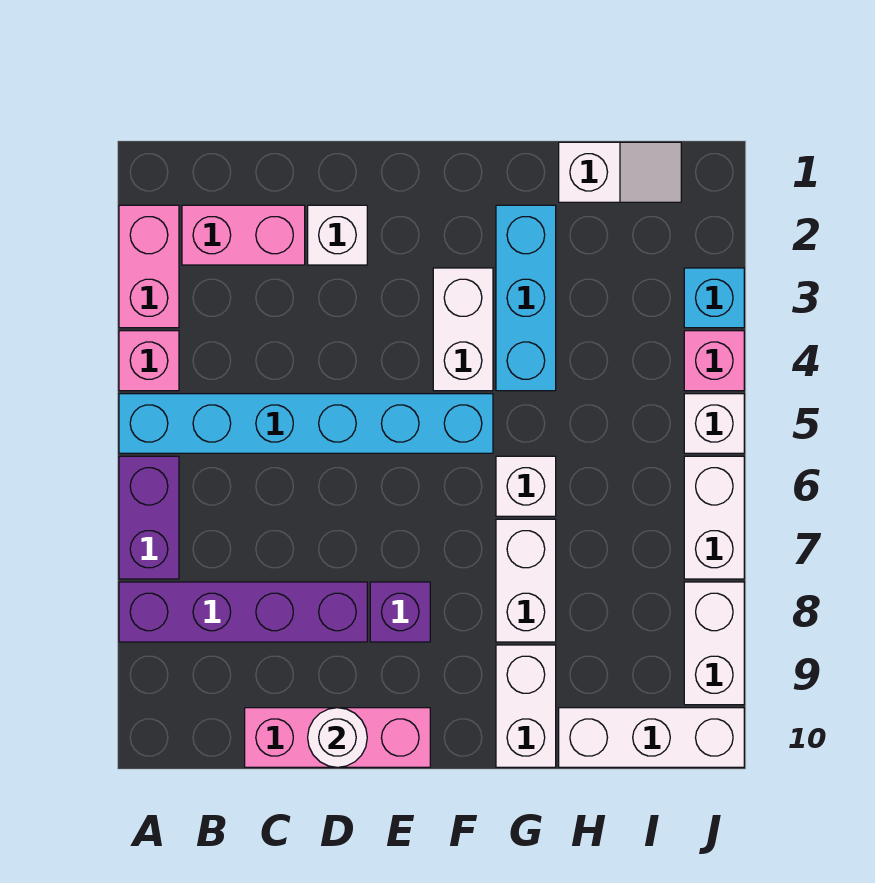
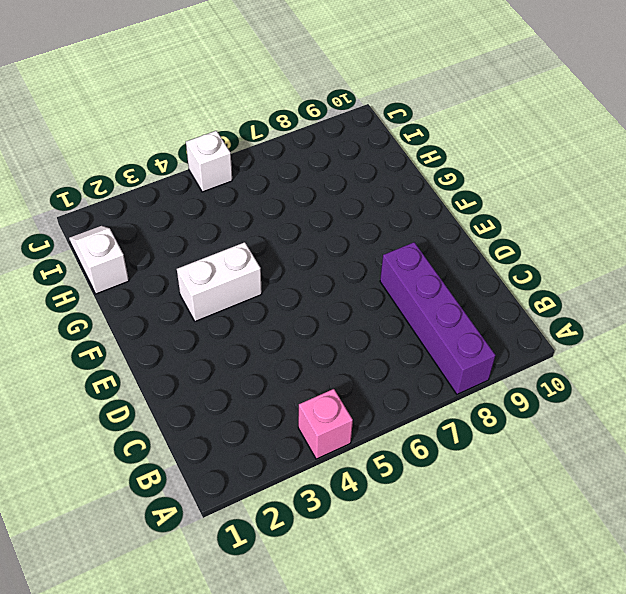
none -> pink 1x2 brick [119,205,179,328]
none -> cyan 1x6 brick [119,394,493,453]
none -> purple 1x2 brick [119,456,179,579]

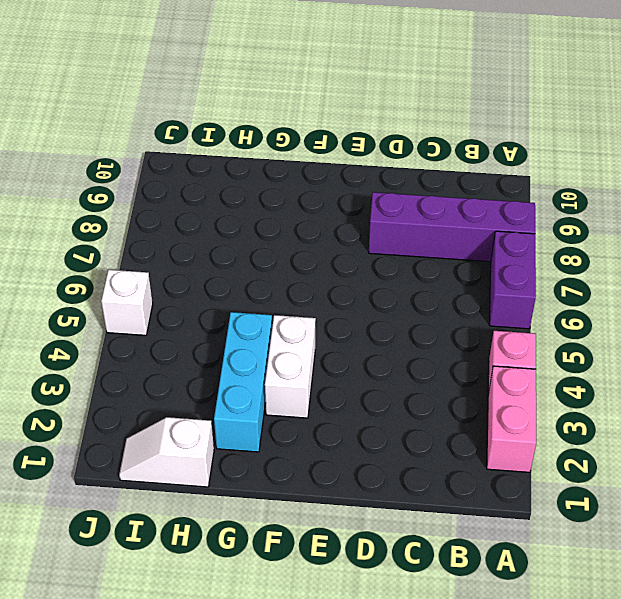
none -> cyan 1x6 brick [119,394,493,453]
none -> pink 1x2 brick [182,205,305,265]
none -> pink 1x3 brick [245,708,430,767]

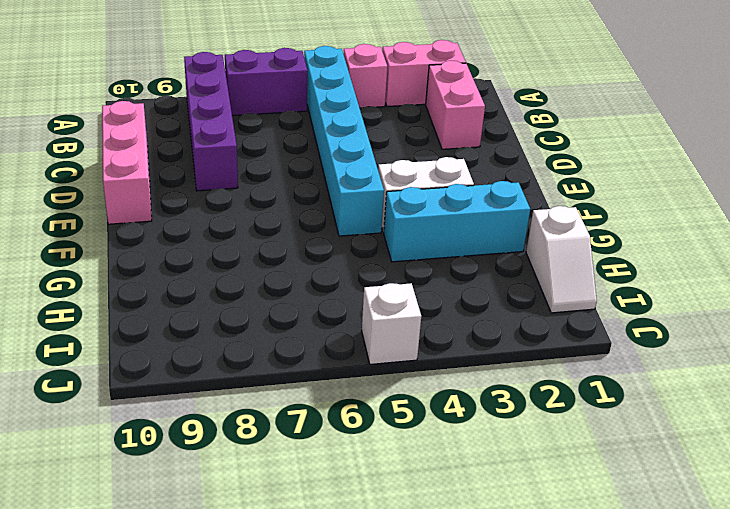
none -> white 1x1 brick [308,205,367,265]
none -> purple 1x1 brick [370,582,430,642]
none -> white 1x1 brick [496,456,556,516]

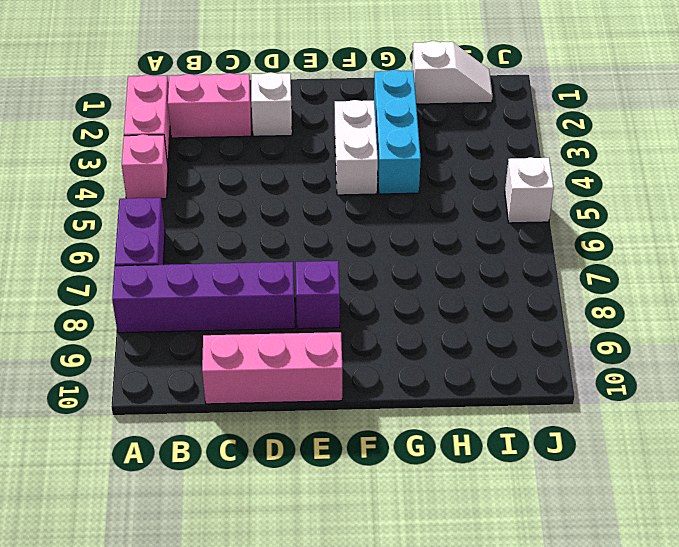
none -> cyan 1x6 brick [119,394,493,453]
none -> white 1x1 brick [496,456,556,516]
none -> white 1x2 brick [496,519,556,642]

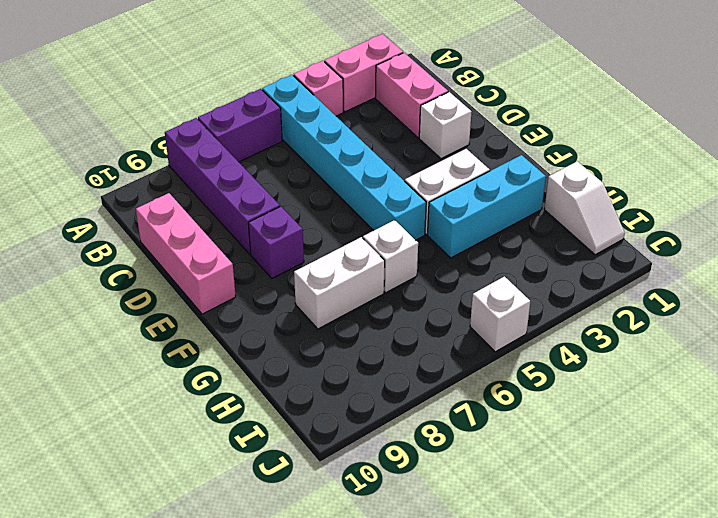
none -> white 1x2 brick [496,645,556,767]
none -> white 1x3 brick [559,708,744,767]
none -> cyan 1x1 brick [684,268,744,328]

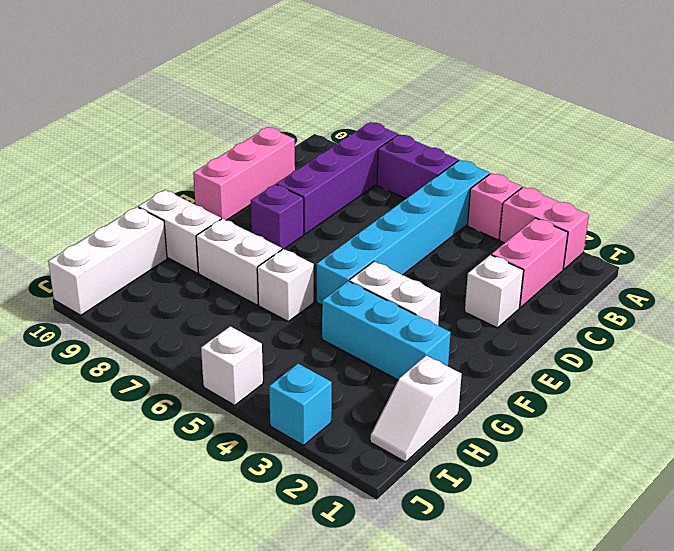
none -> pink 1x1 brick [684,331,744,391]
none -> white 1x2 brick [684,456,744,579]
none -> white 1x2 brick [684,582,744,705]

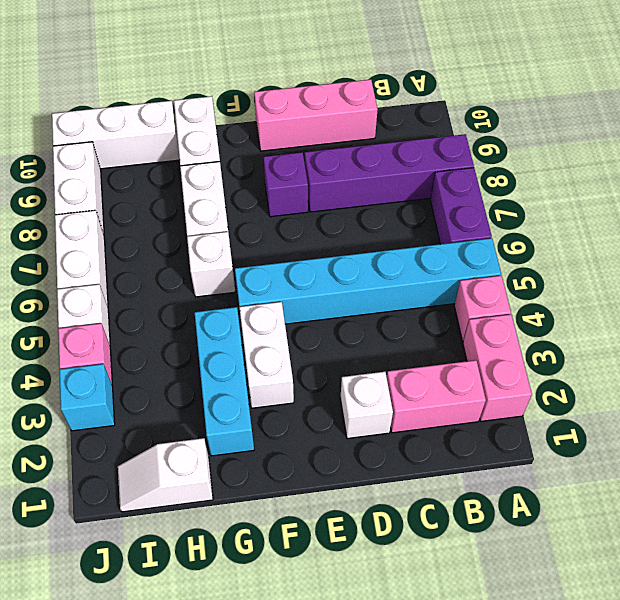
none -> white 1x1 round brick [308,708,367,767]

